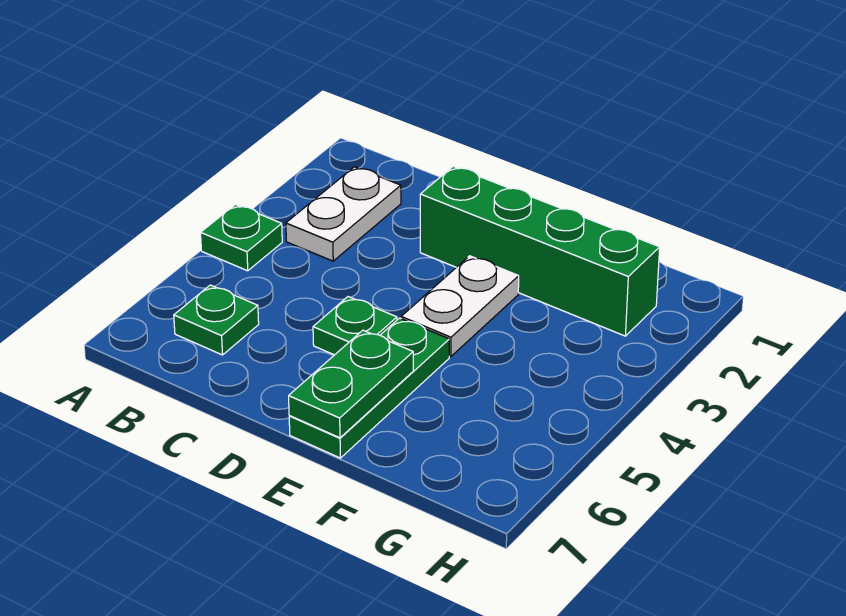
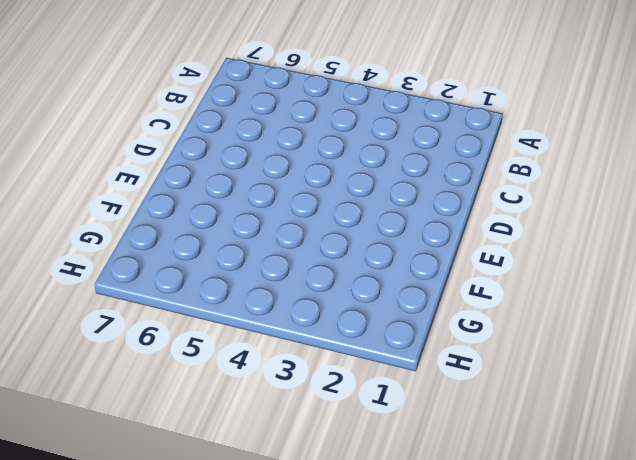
none -> green 1x1 plate [201,204,282,271]
none -> white 1x2 plate [286,167,401,261]

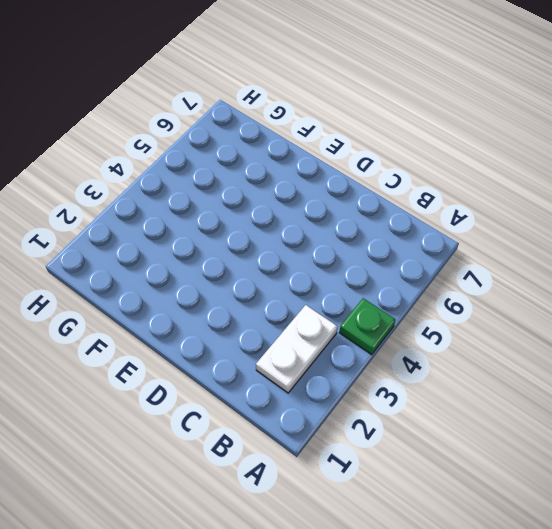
none -> green 1x1 plate [174,285,259,355]
none -> green 1x4 brick [420,166,660,336]

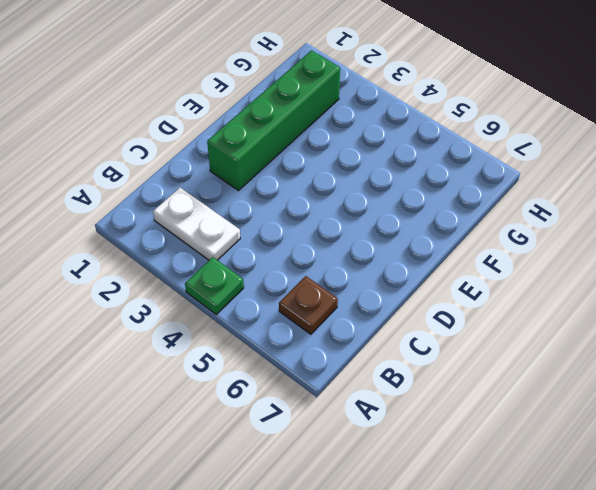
brown 1x1 plate [279,276,338,334] -> green 1x1 plate [174,285,259,355]
none -> green 1x1 plate [313,297,397,355]
none -> white 1x2 plate [401,256,519,357]

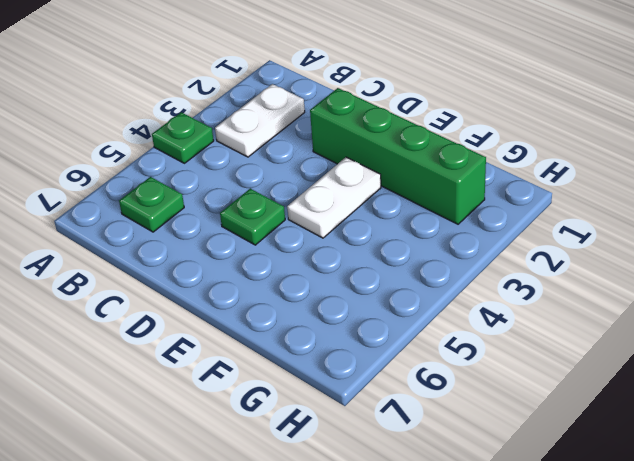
none -> green 1x3 plate [289,318,449,458]
none -> green 1x2 plate [289,330,413,438]

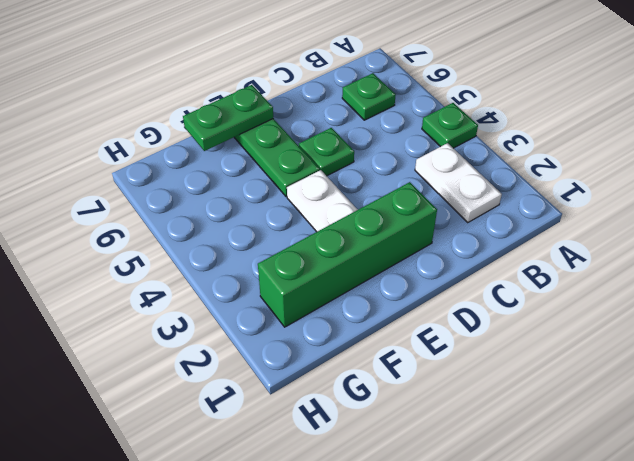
green 1x2 plate [183,85,273,151] -> green 1x2 plate turned to [289,330,413,438]

